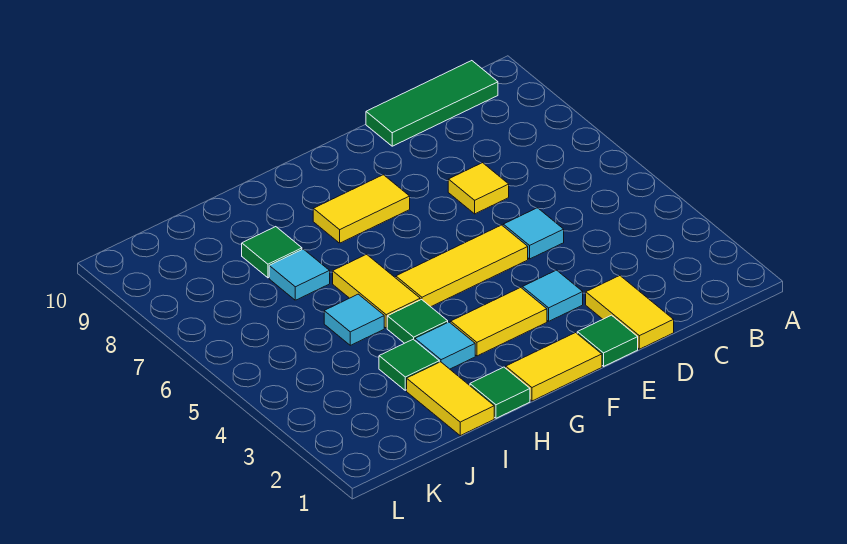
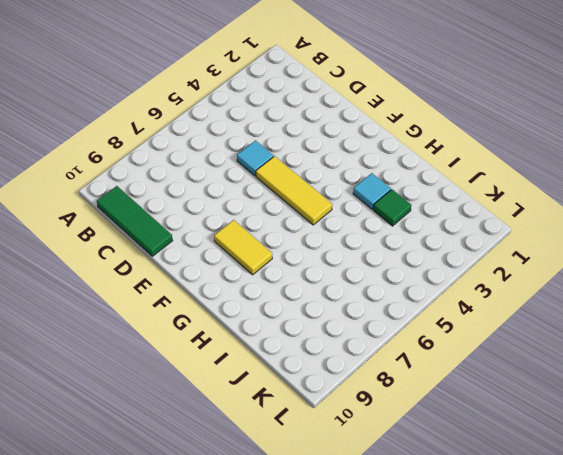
none -> yellow 1x2 tile [586,276,674,349]
none -> yellow 1x1 tile [448,163,509,214]
none -> green 1x1 tile [577,315,638,366]

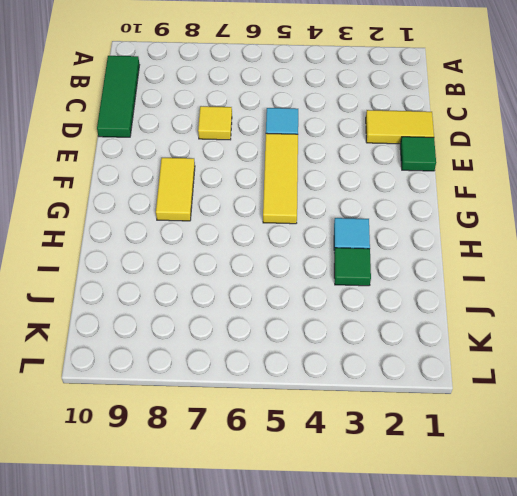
none -> cyan 1x1 tile [522,270,583,321]
none -> yellow 1x2 tile [506,333,602,401]
none -> yellow 1x2 tile [451,287,547,356]

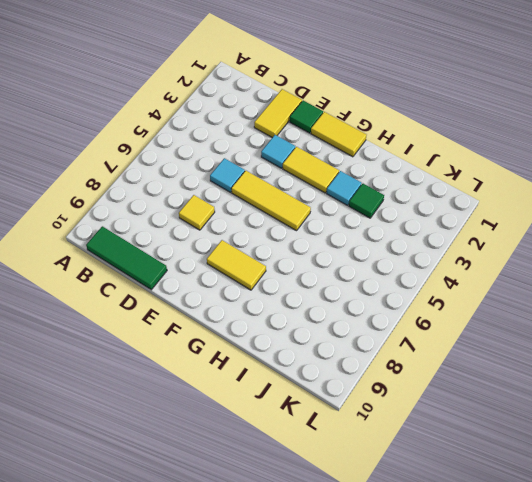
none -> green 1x1 tile [470,367,530,418]
none -> green 1x1 tile [387,300,448,343]
none -> yellow 1x2 tile [333,254,420,328]

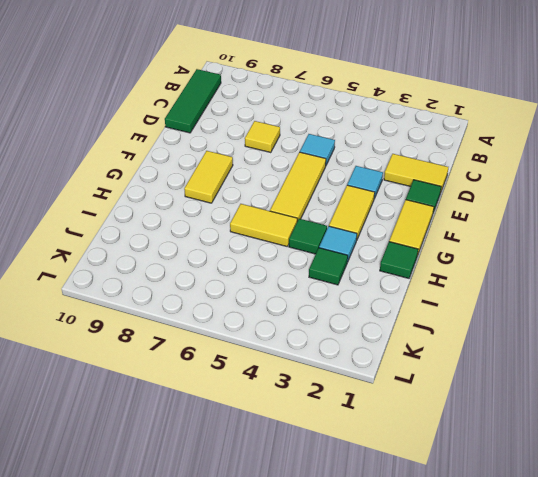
none -> yellow 1x2 tile [407,362,494,436]
none -> cyan 1x1 tile [324,294,384,345]
none -> cyan 1x1 tile [269,249,330,300]

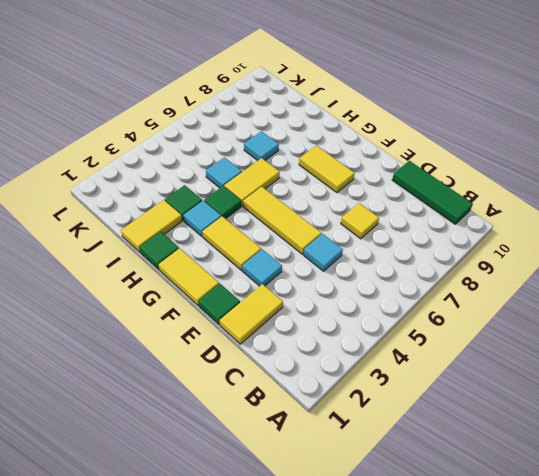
none -> green 1x1 tile [242,227,302,278]

